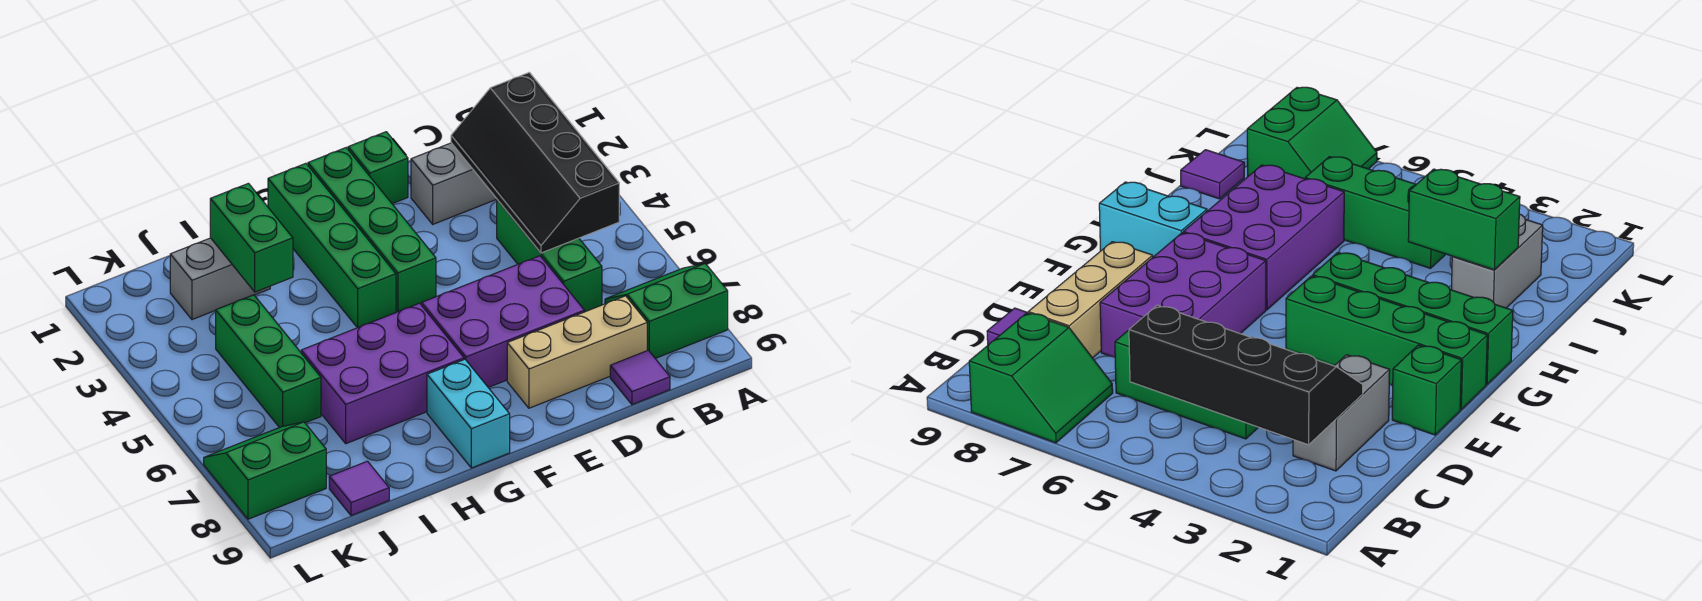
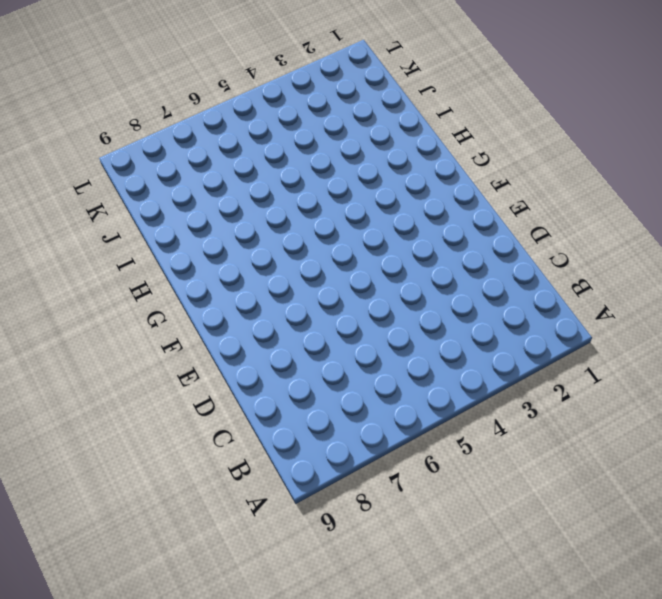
none -> green 2x2 slope [605,264,728,358]
none -> grey 1x2 brick [411,143,497,224]
none -> green 1x3 brick [497,200,602,312]

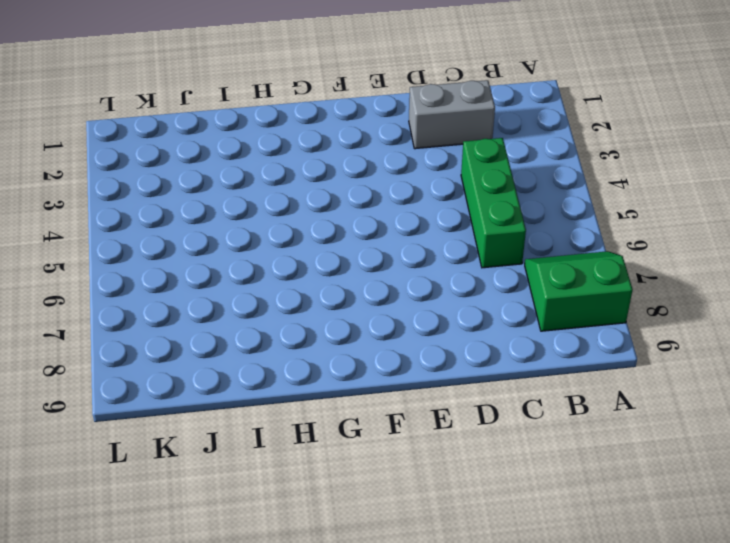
none -> tan 1x3 brick [507,296,647,408]
none -> purple 1x1 tile [610,350,670,404]
none -> purple 2x3 brick [422,256,584,387]

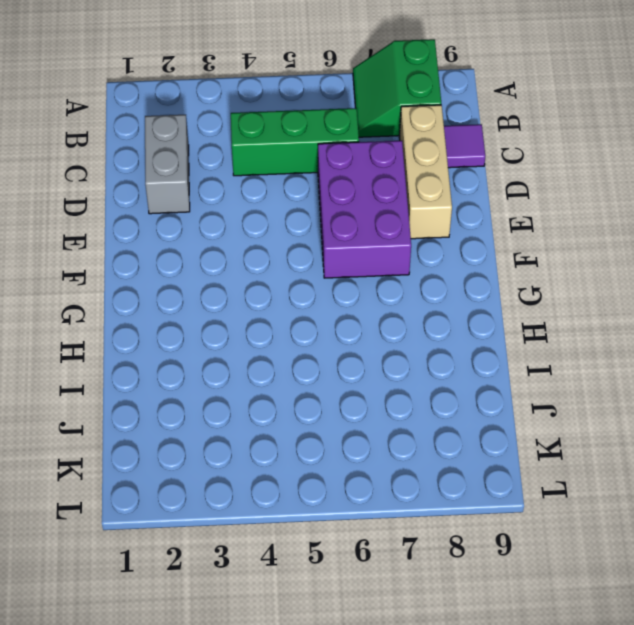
none -> green 1x1 brick [348,132,408,204]
none -> green 1x4 brick [308,148,436,312]
none -> green 1x4 brick [268,163,396,328]

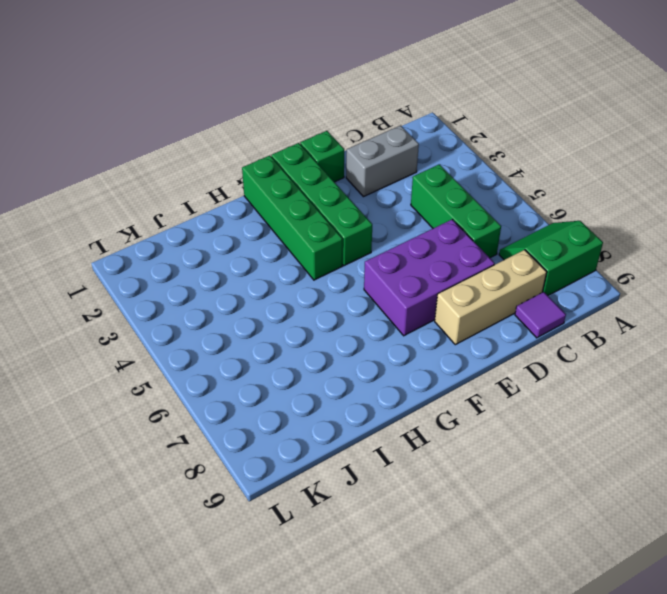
none -> purple 2x3 brick [301,303,464,444]
none -> cyan 1x2 brick [427,359,510,468]
none -> grey 1x2 brick [170,238,270,320]

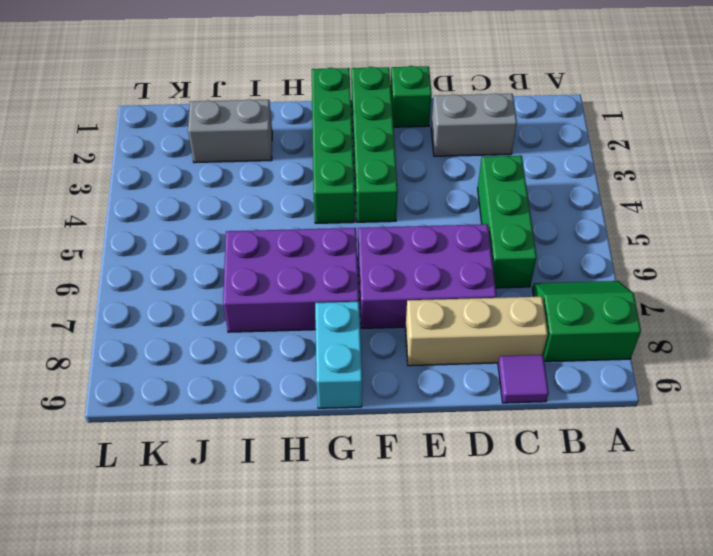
none -> green 1x3 brick [216,295,321,428]
none -> purple 1x1 tile [329,461,389,516]
none -> green 2x2 slope [204,422,326,519]

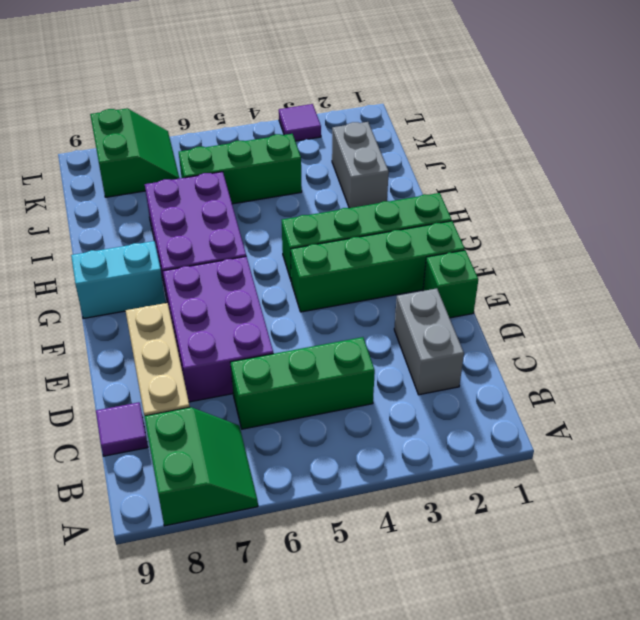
purple 1x1 tile [279,104,321,141] -> purple 1x1 tile moved to [329,461,389,516]
none -> black 2x4 slope [451,72,619,253]
none -> green 1x2 brick [210,183,293,292]

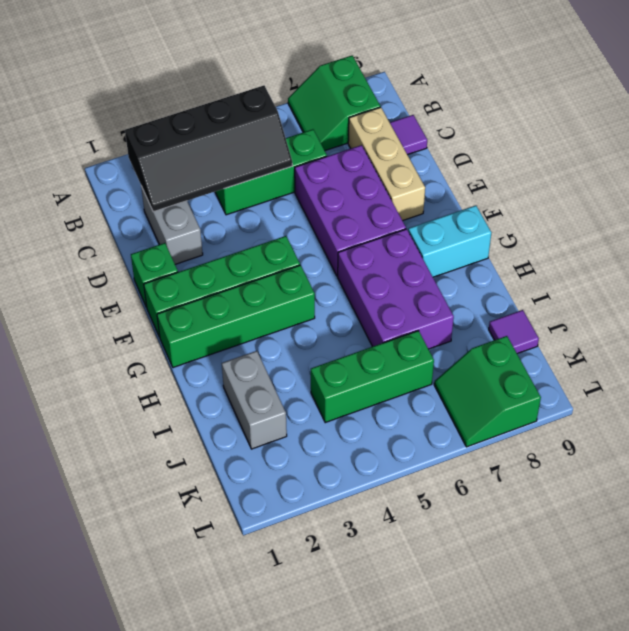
none -> green 1x2 brick [210,183,293,292]

